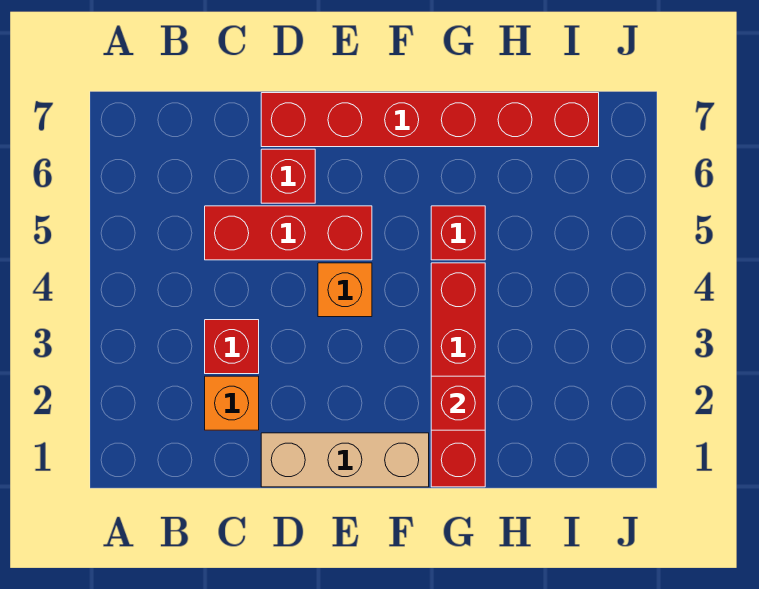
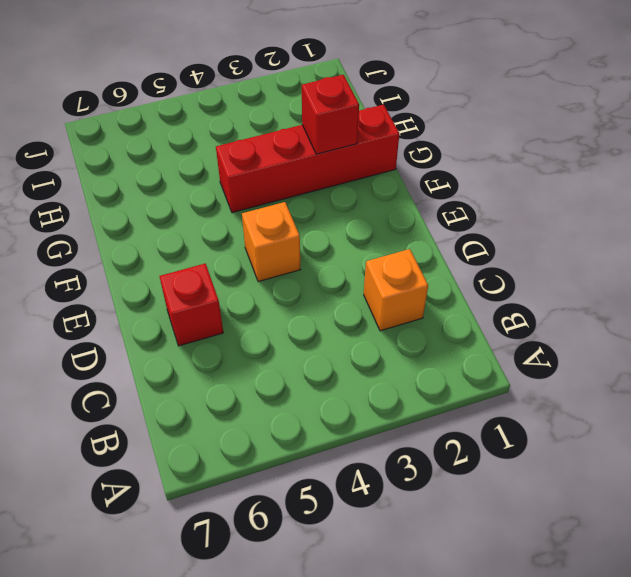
none -> red 1x1 brick [205,320,259,374]
none -> red 1x3 brick [205,206,372,260]

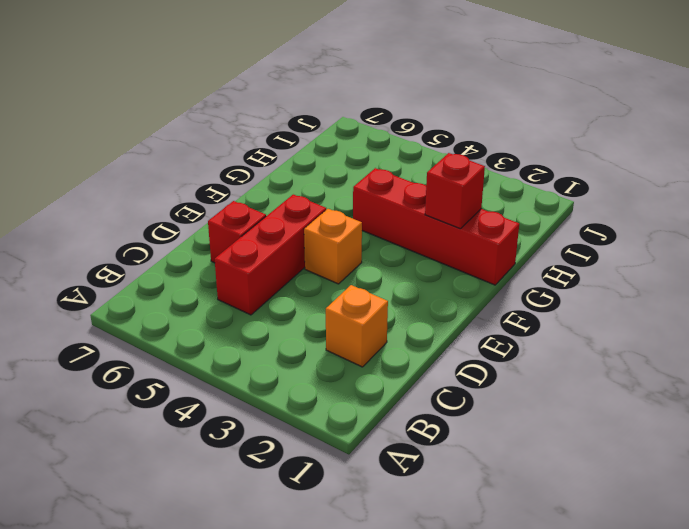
none -> red 1x1 brick [205,320,259,374]
none -> tan 1x3 brick [261,433,429,487]

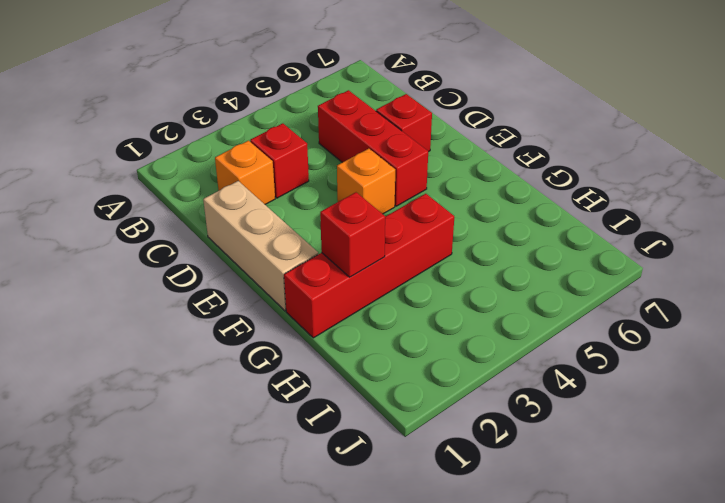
none -> red 1x6 brick [261,93,599,147]
none -> red 1x1 brick [431,206,485,260]

